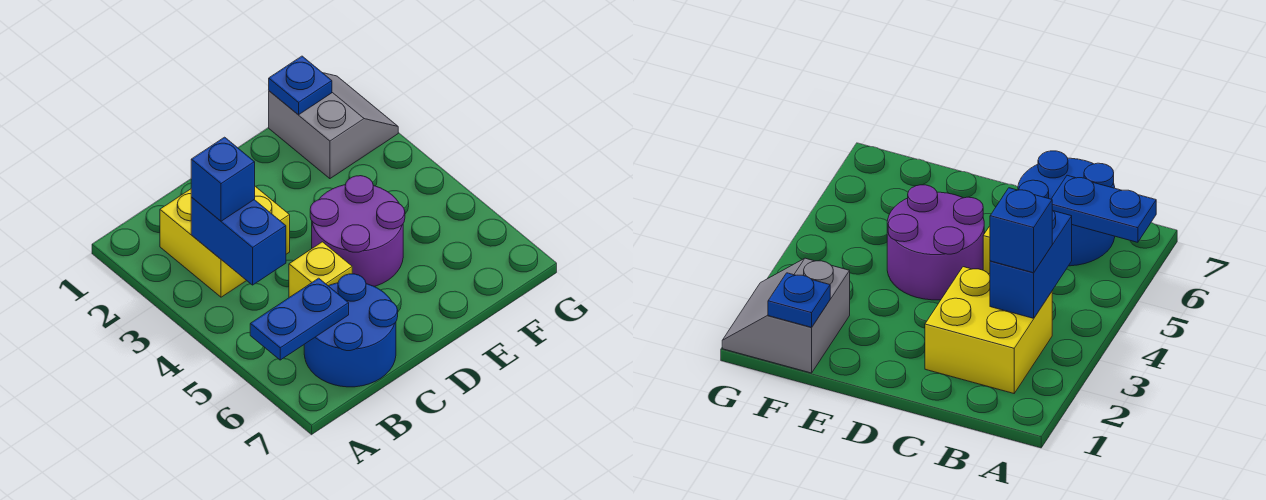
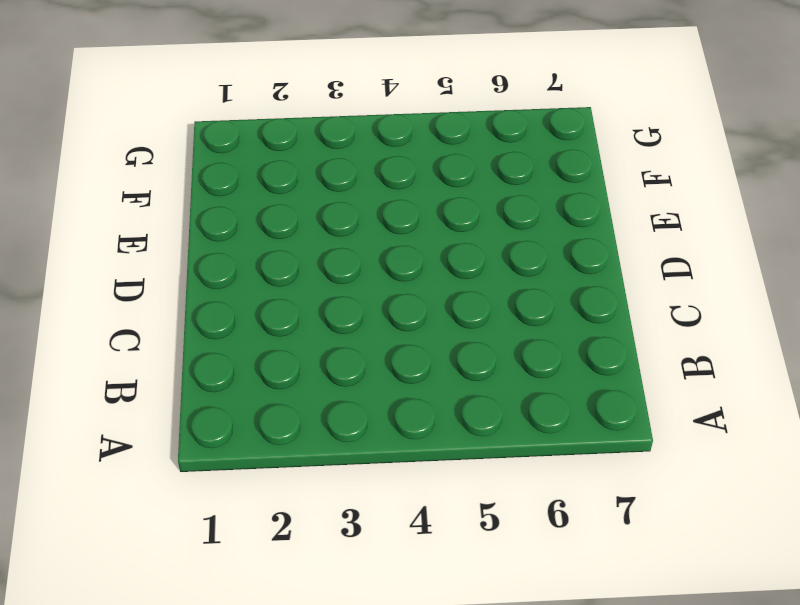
none -> yellow 2x2 brick [160,186,290,297]
none -> blue 2x2 round brick [304,274,398,387]

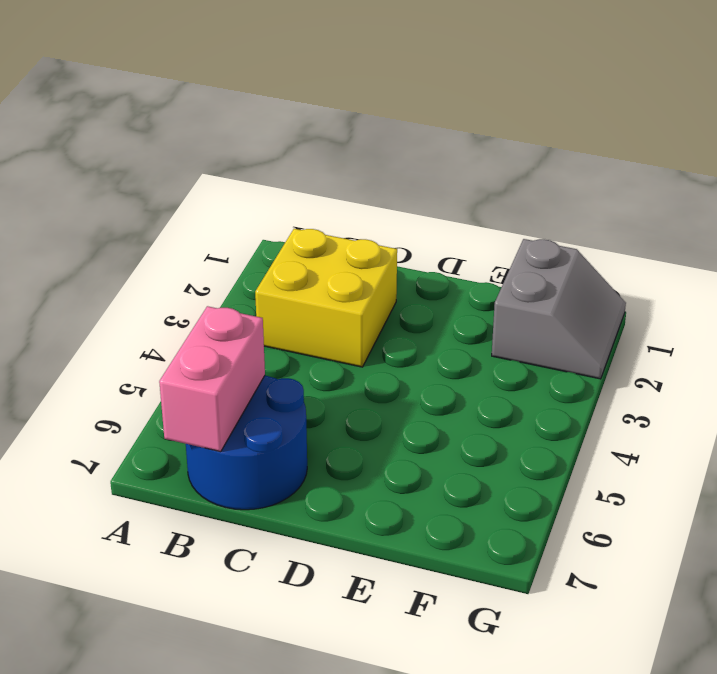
pink 1x2 brick [159,306,265,452] -> blue 1x2 plate [250,278,349,360]
none -> yellow 1x1 brick [289,242,352,297]
none -> purple 2x2 round brick [310,176,405,287]

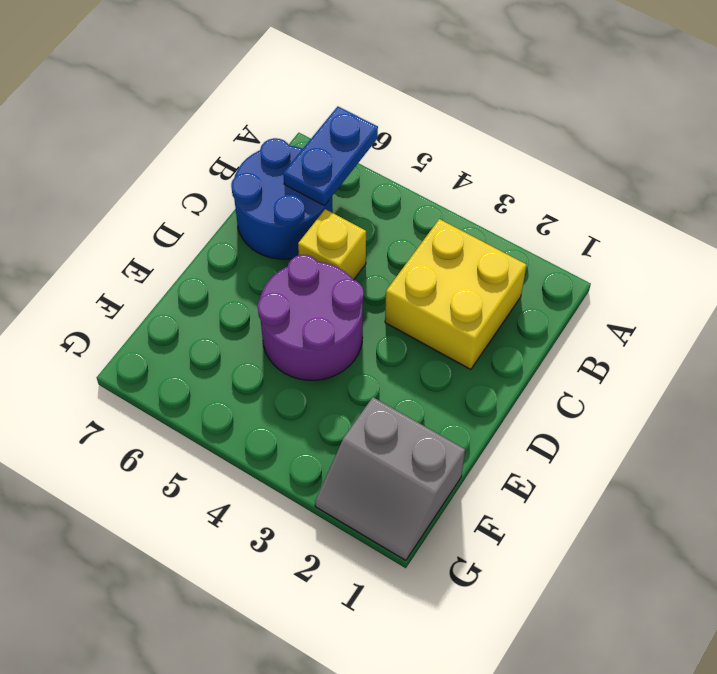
none -> blue 1x2 brick [191,197,286,285]
none -> blue 1x1 plate [269,56,332,115]

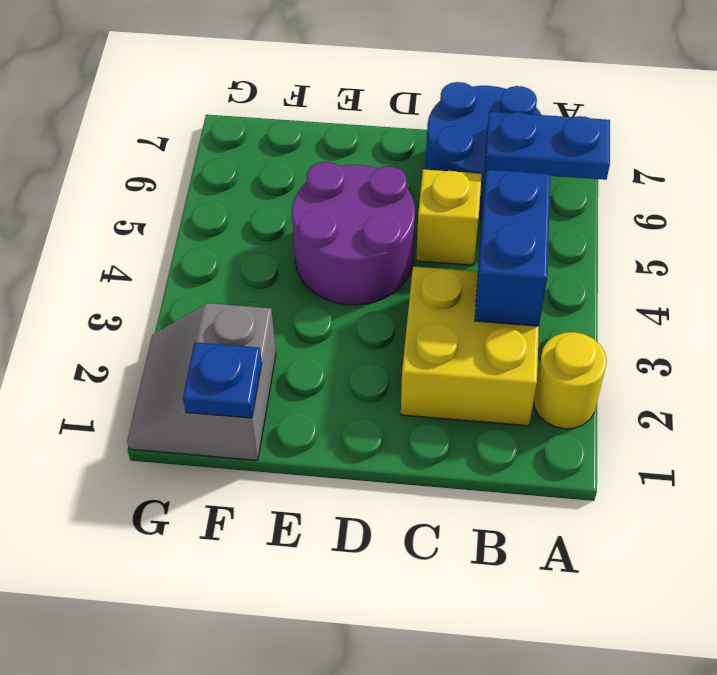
yellow 1x1 round brick [534,332,607,429] -> none
none -> blue 1x1 brick [191,137,255,221]

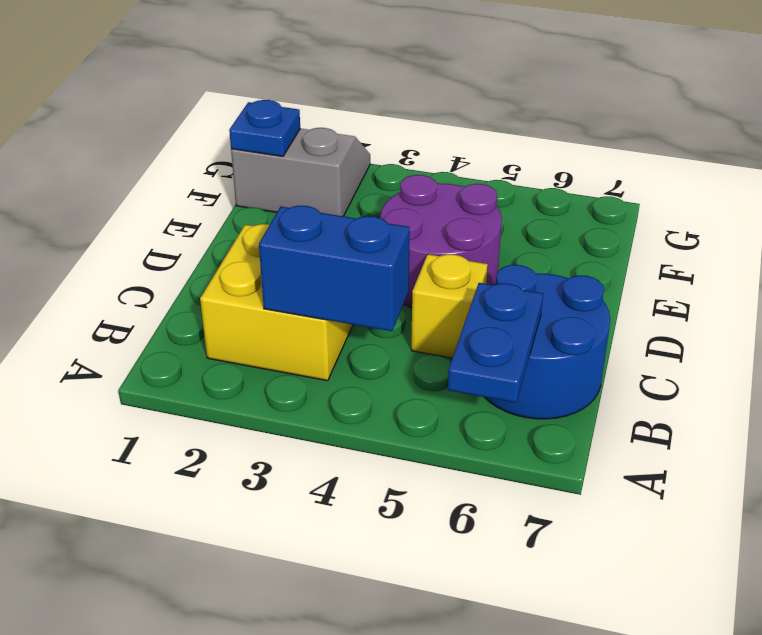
none -> blue 1x1 brick [191,137,255,221]

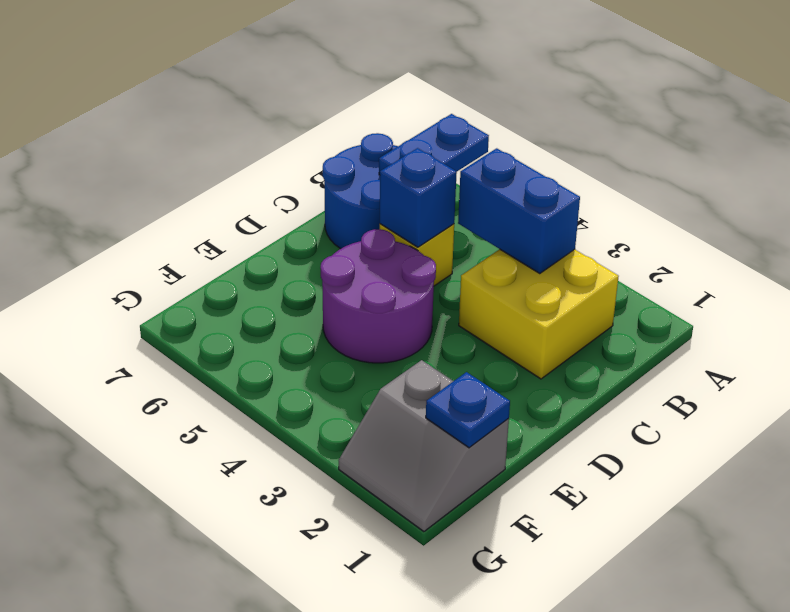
blue 1x1 brick [380,148,457,247] -> blue 1x1 brick moved to [191,137,255,221]

